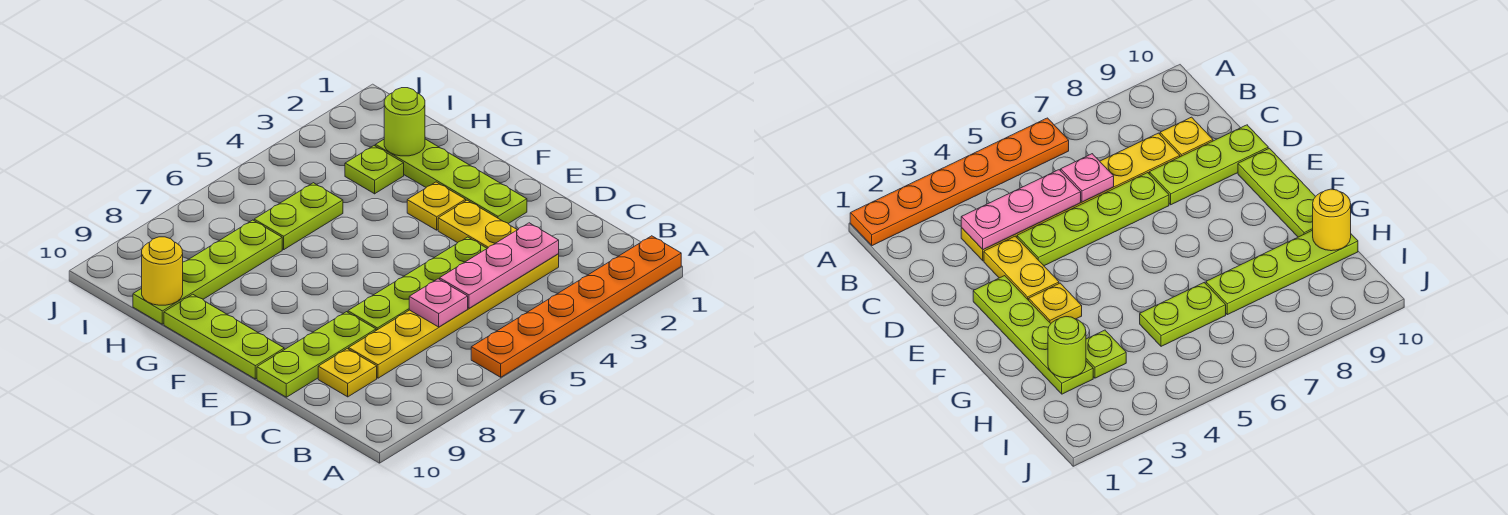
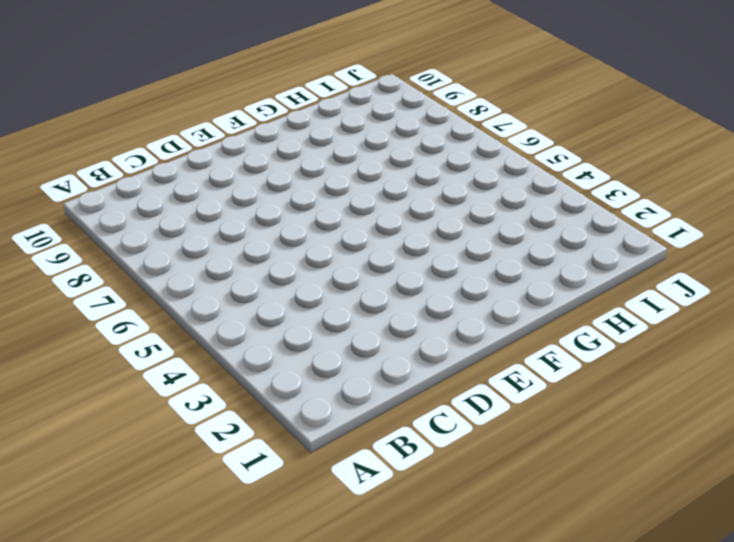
none -> orange 1x6 plate [471,236,681,377]
none -> yellow 1x6 plate [349,254,559,378]
none -> yellow 1x1 plate [318,349,377,397]

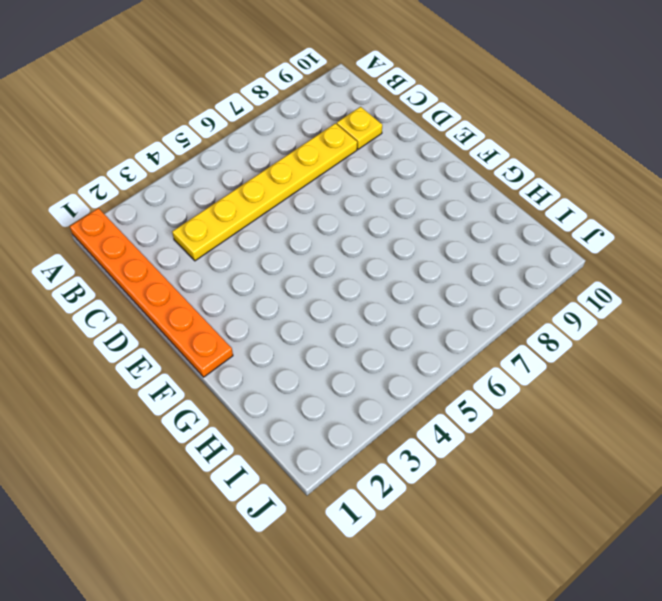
orange 1x6 plate [70,208,233,377] -> orange 1x6 plate turned to [471,236,681,377]
none -> yellow 1x2 plate [438,200,517,248]
none -> lime 1x4 plate [348,237,487,330]
none -> lime 1x3 plate [257,312,376,397]

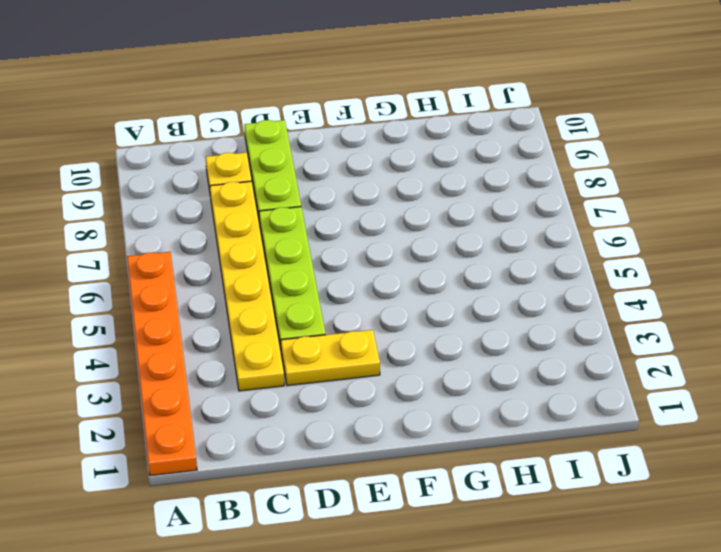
none -> lime 1x4 plate [375,139,527,224]
none -> lime 1x3 plate [164,294,284,379]
none -> yellow 1x1 plate [407,182,466,230]

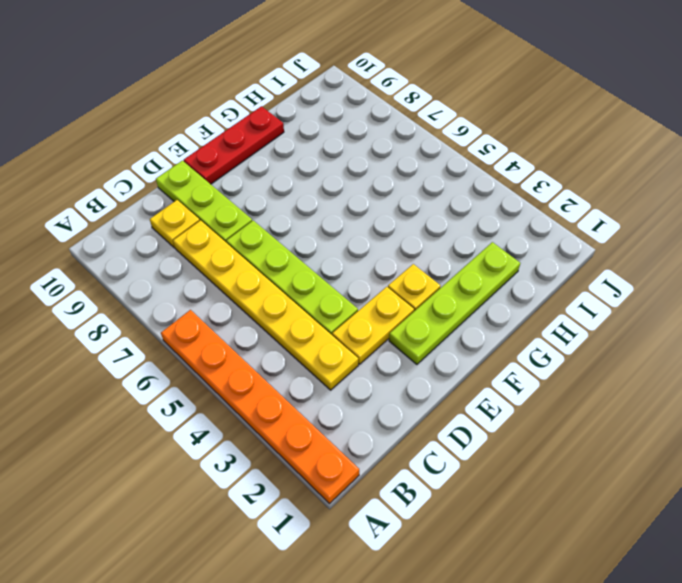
red 1x3 plate [184,106,284,184] -> lime 1x3 plate [164,294,284,379]
none -> lime 1x1 plate [345,146,404,194]
none -> lime 1x2 plate [254,183,343,250]
none -> lime 1x4 plate [133,220,282,324]

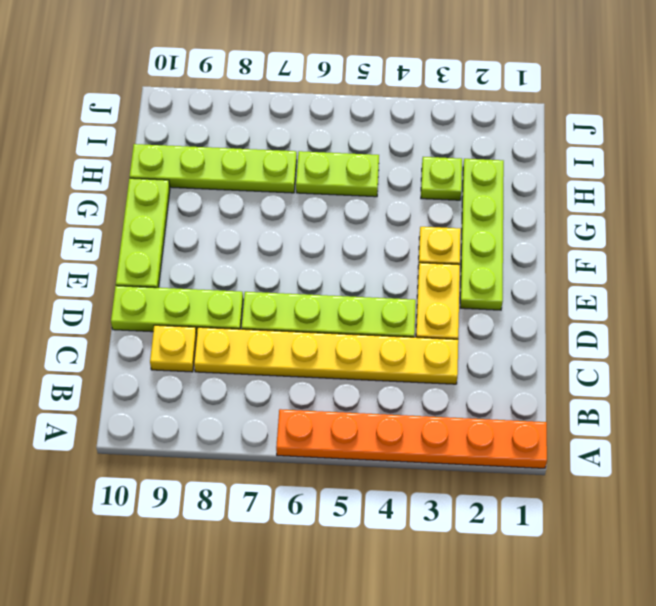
none -> pink 1x3 plate [440,223,559,308]
none -> pink 1x1 plate [409,279,468,327]
none -> lime 1x1 round brick [384,88,425,156]

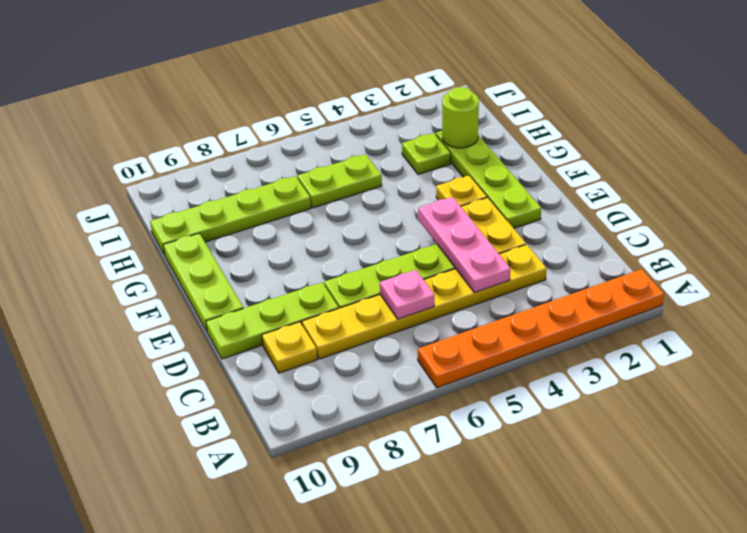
pink 1x3 plate [418,197,510,293] -> pink 1x3 plate turned to [440,223,559,308]
none -> yellow 1x1 round brick [142,237,183,305]

